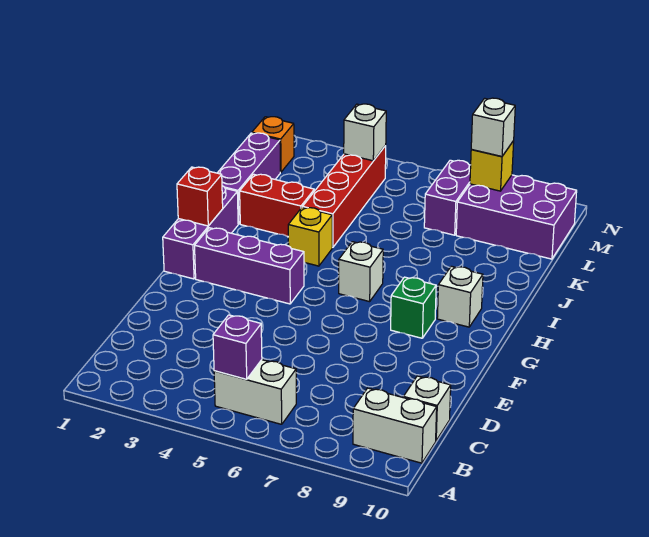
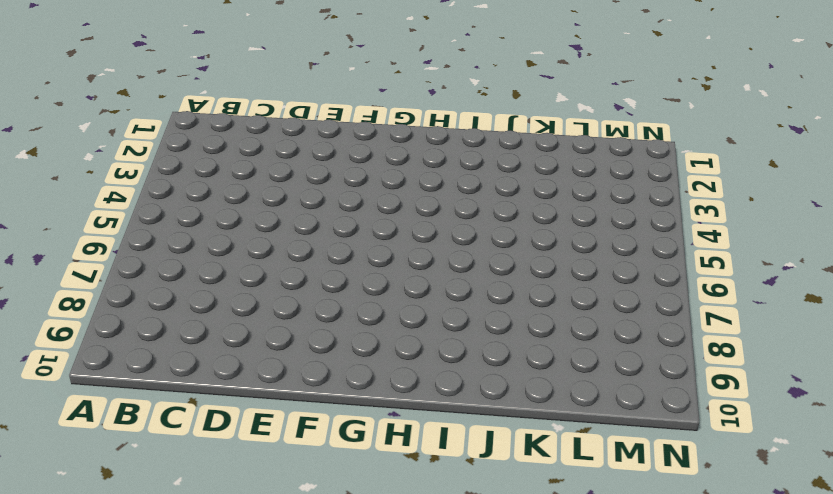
none -> white 1x2 brick [214,360,296,424]
none -> white 1x2 brick [353,388,437,463]
none -> white 1x1 brick [403,376,451,440]

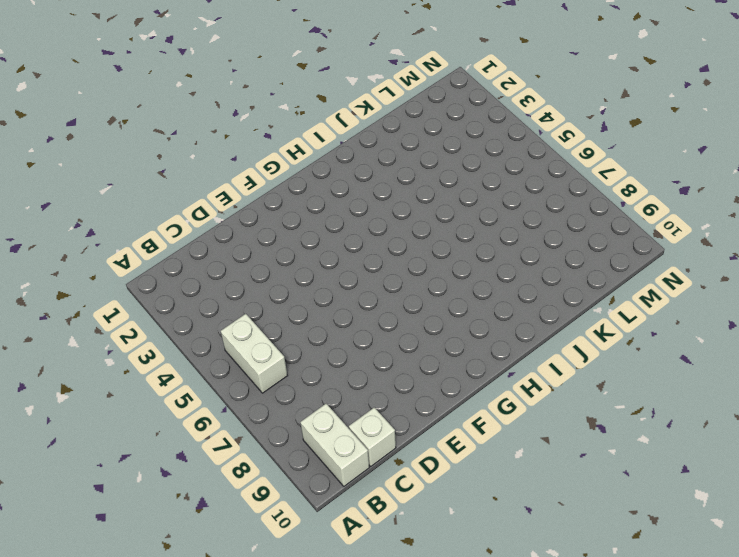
none -> purple 1x3 brick [163,186,238,279]
none -> purple 1x3 brick [195,228,304,304]
none -> green 1x1 brick [391,277,436,338]

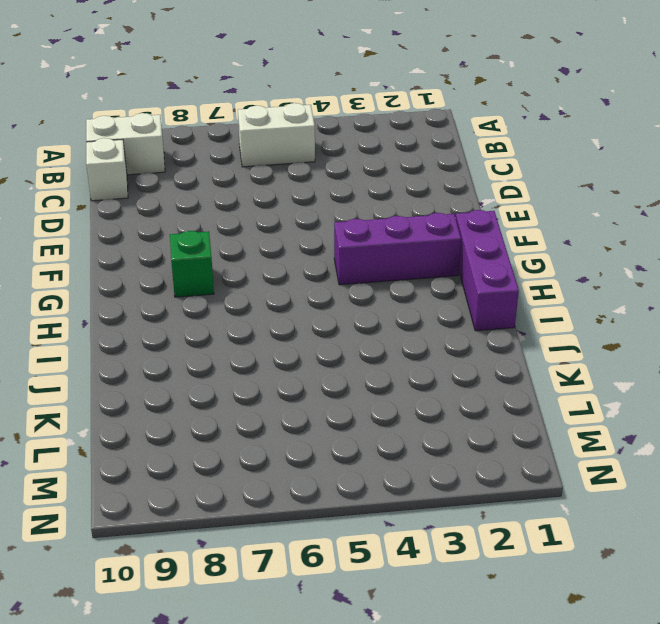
none -> white 1x1 brick [339,242,383,302]
none -> white 1x1 brick [437,266,483,327]
none -> yellow 1x1 brick [288,207,332,266]

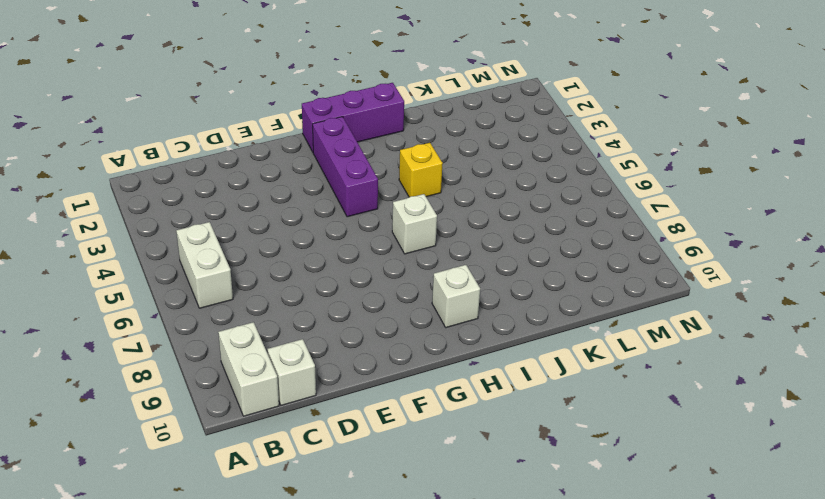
none -> green 1x1 brick [391,277,436,338]
none -> purple 1x3 brick [218,133,280,224]
none -> red 1x2 brick [240,174,314,236]

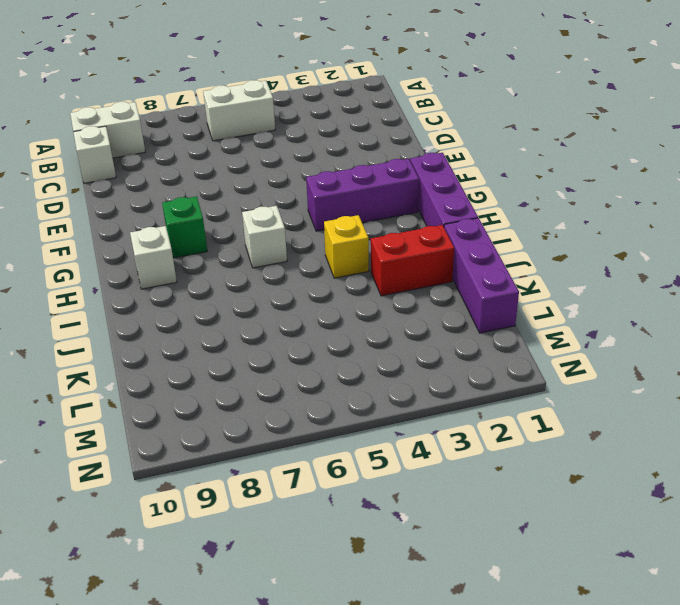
none -> red 1x4 brick [303,146,386,248]
none -> purple 1x2 brick [424,160,471,235]
none -> purple 2x3 brick [456,175,577,259]

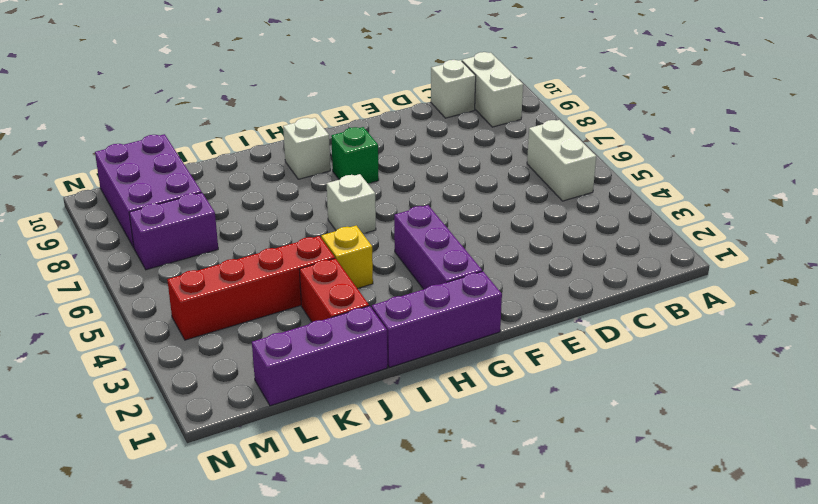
none -> orange 1x1 brick [252,117,294,172]
none -> purple 1x1 brick [213,315,262,379]
none -> red 1x1 brick [177,167,223,226]

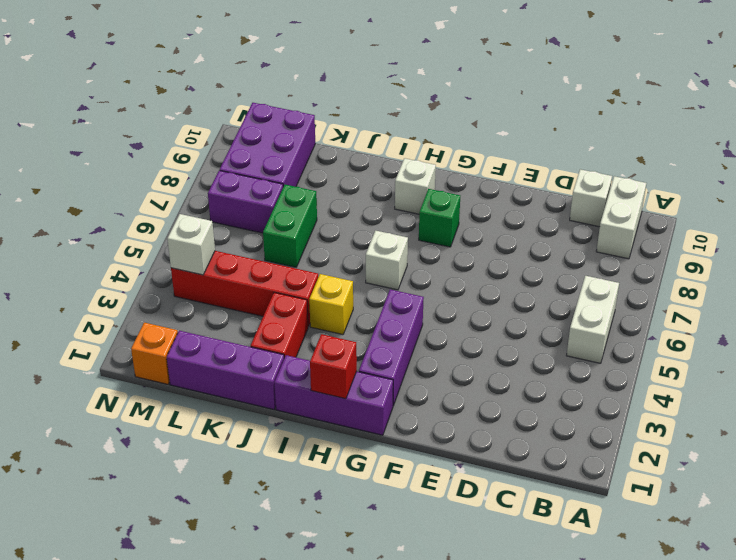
green 1x2 brick [263,185,317,267] -> none
none -> purple 1x1 brick [213,315,262,379]
none -> yellow 1x1 brick [470,141,514,191]
none -> white 1x1 brick [471,98,515,157]

